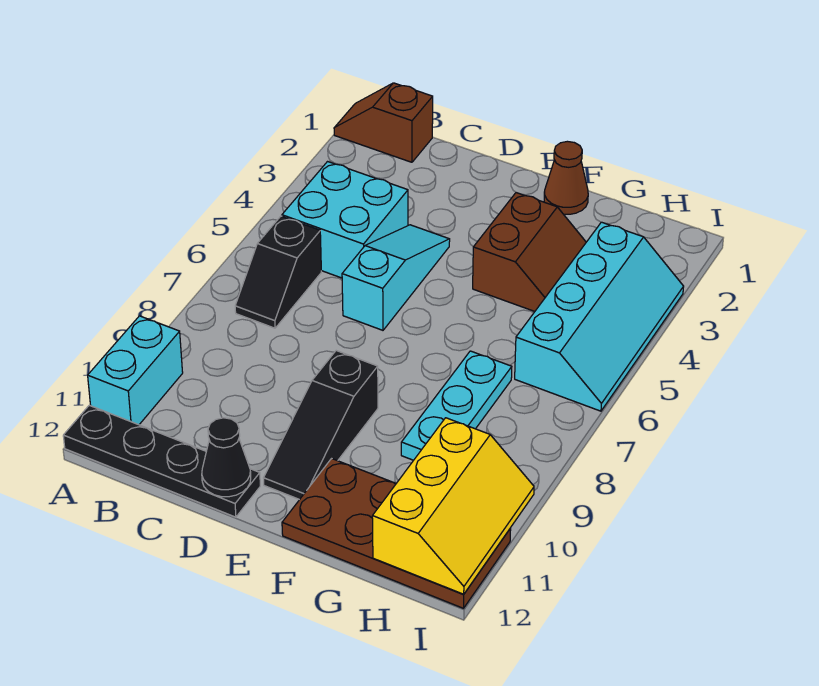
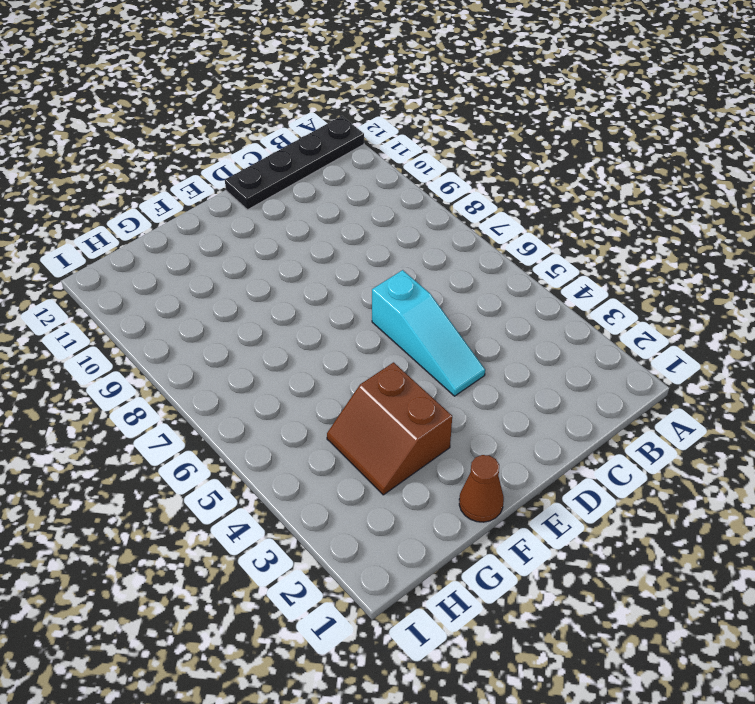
none -> brown 1x2 slope [334,83,433,162]
none -> cyan 1x2 brick [88,316,183,425]
none -> cyan 2x2 brick [282,162,408,278]

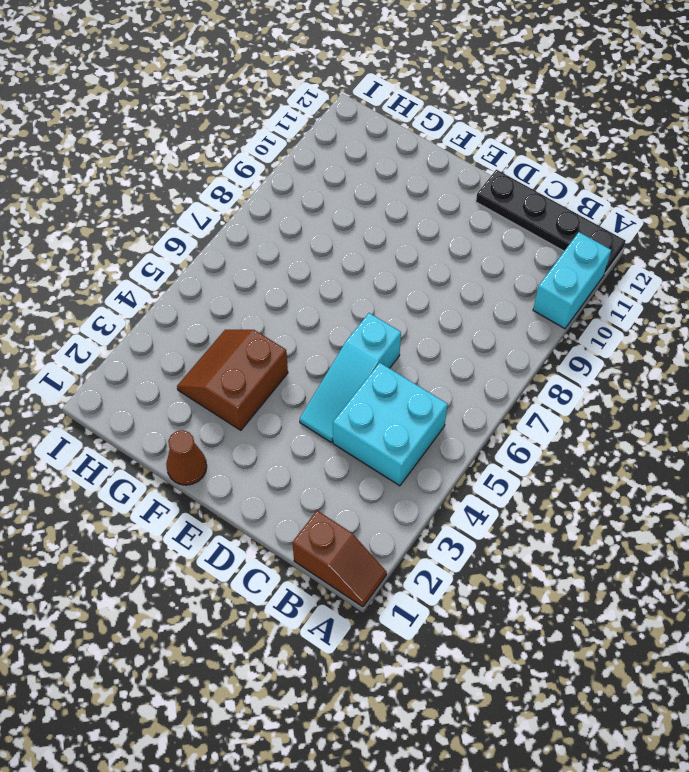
none -> black 1x2 slope [235,216,321,328]
none -> black 1x3 slope [264,351,378,500]
none -> brown 2x4 plate [282,459,511,608]

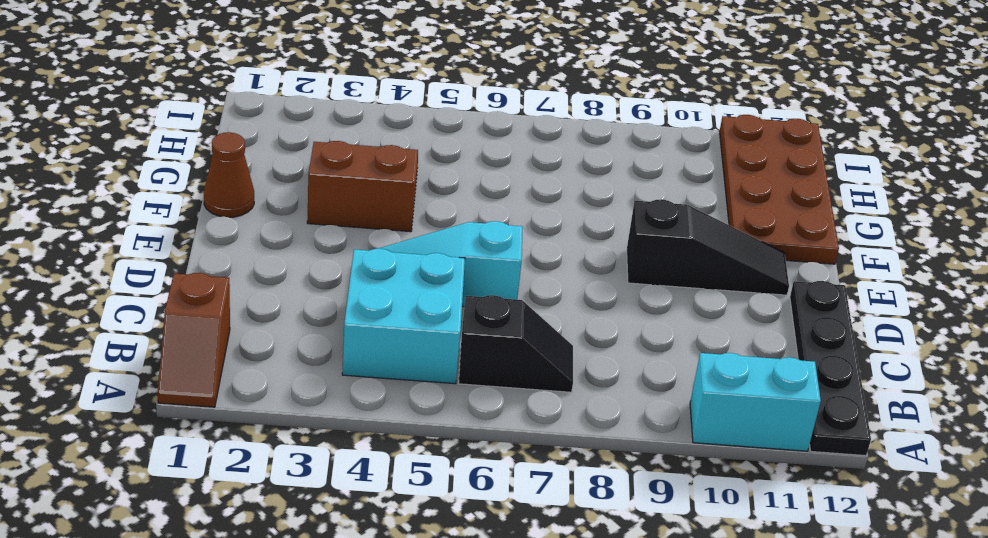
none -> cyan 1x3 plate [401,351,512,460]
none -> cyan 2x4 slope [515,222,684,411]
none -> black 1x1 cone [202,418,251,497]

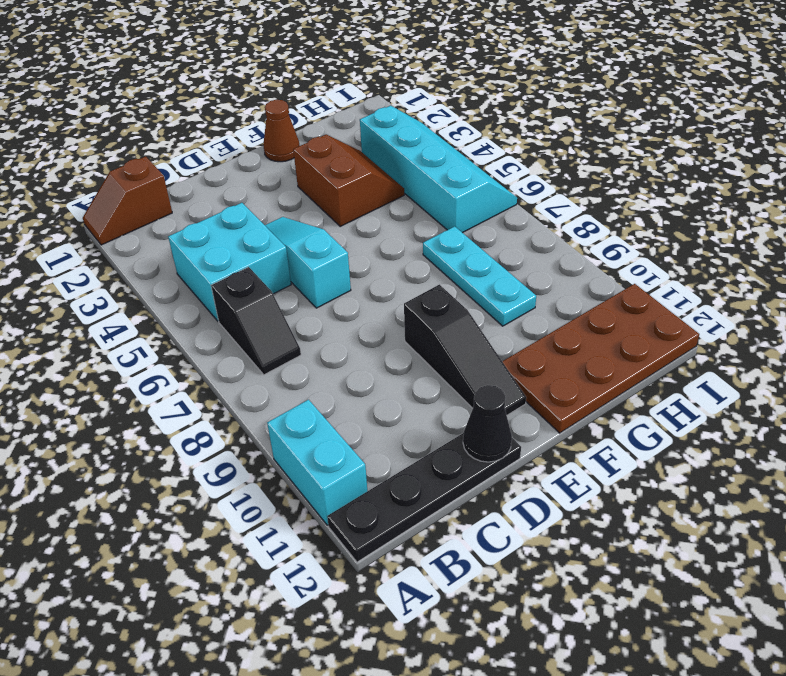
none -> yellow 2x3 slope [372,418,534,594]

